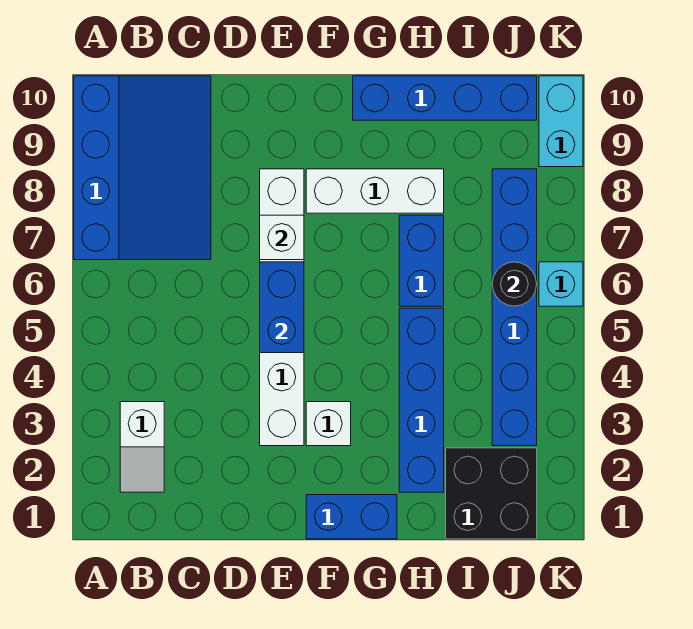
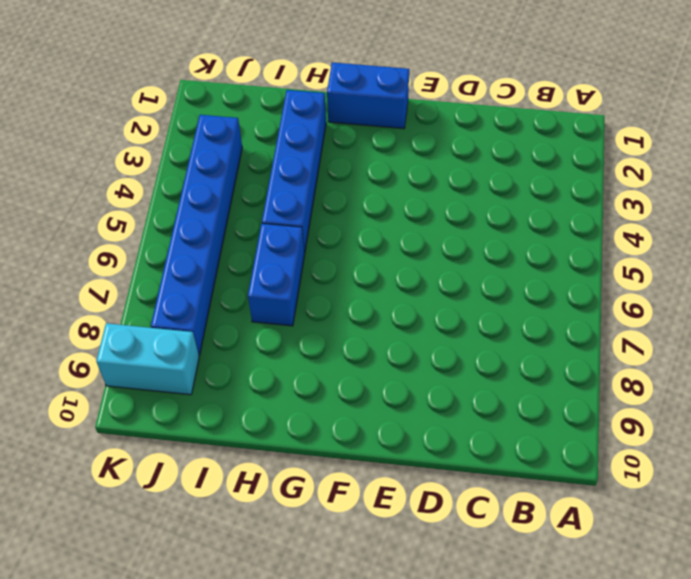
cyan 1x2 brick [96,323,199,395] -> cyan 1x2 brick turned to [539,76,583,167]
none -> blue 3x4 slope [74,76,211,260]
none -> white 1x2 slope [120,402,164,492]
none -> white 1x6 brick [260,169,304,446]

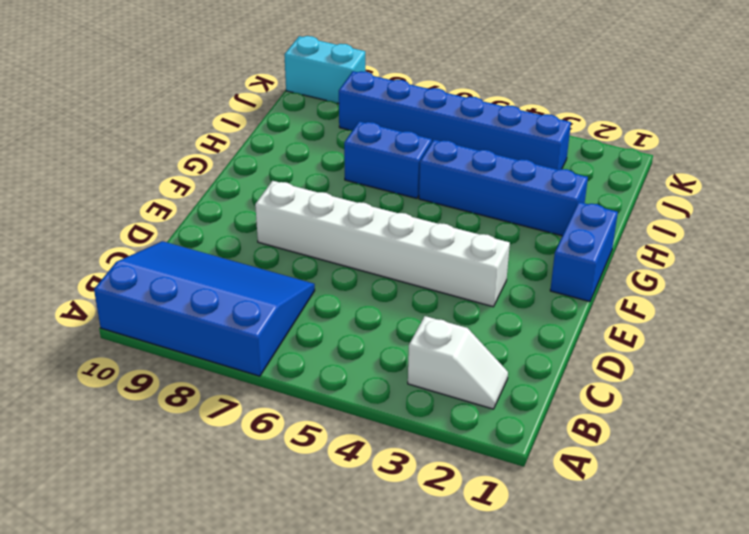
none -> white 1x1 brick [306,402,351,446]
none -> white 1x3 brick [306,169,444,213]
none -> blue 1x4 brick [353,76,537,120]

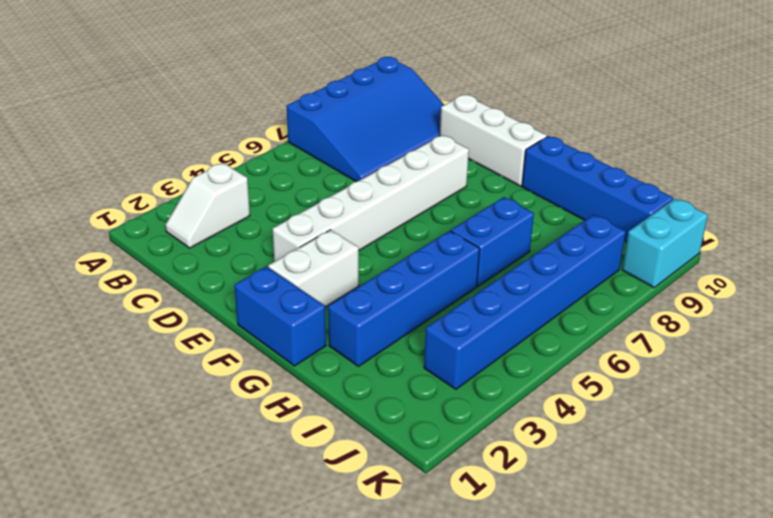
white 1x3 brick [440,95,547,186] -> white 1x3 brick moved to [306,169,444,213]
white 1x2 brick [268,230,359,307] -> white 1x1 brick [306,402,351,446]
none -> black 2x2 brick [446,448,537,539]
none -> cyan 1x1 brick [539,262,583,306]
none -> blue 1x2 brick [260,262,304,353]

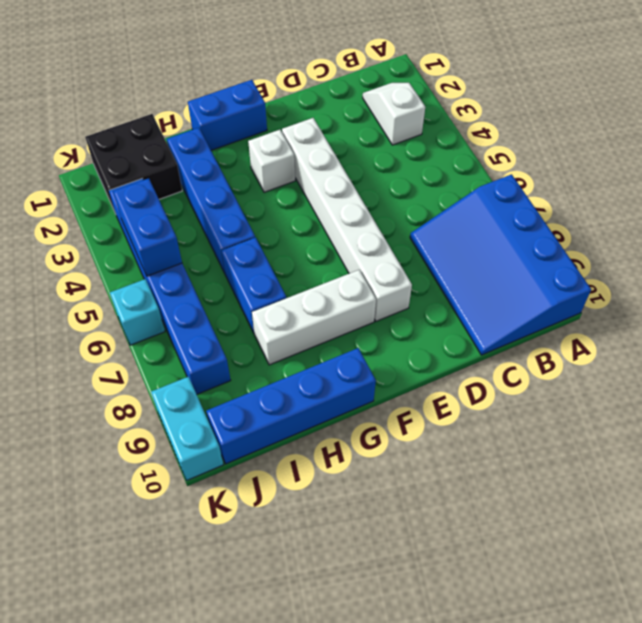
blue 1x2 brick [113,178,182,276] -> blue 1x2 brick moved to [260,262,304,353]
none -> white 1x1 brick [260,215,304,260]
none -> black 1x1 round brick [492,262,537,306]

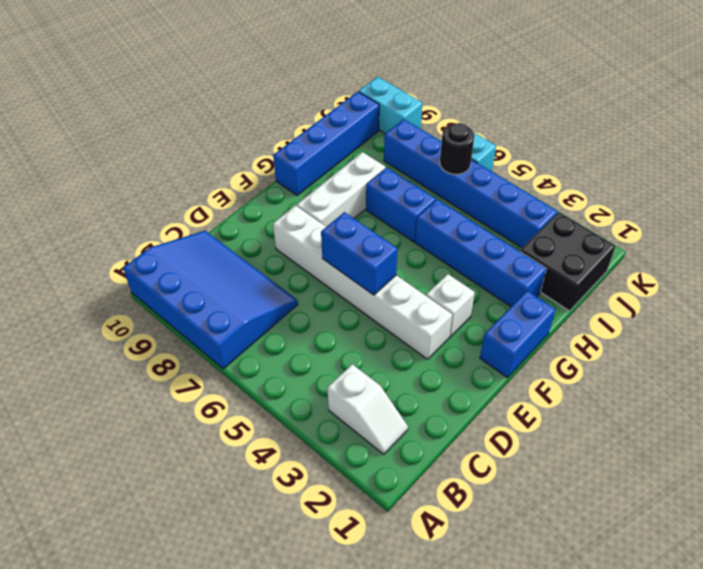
none -> white 1x1 brick [260,215,304,260]

